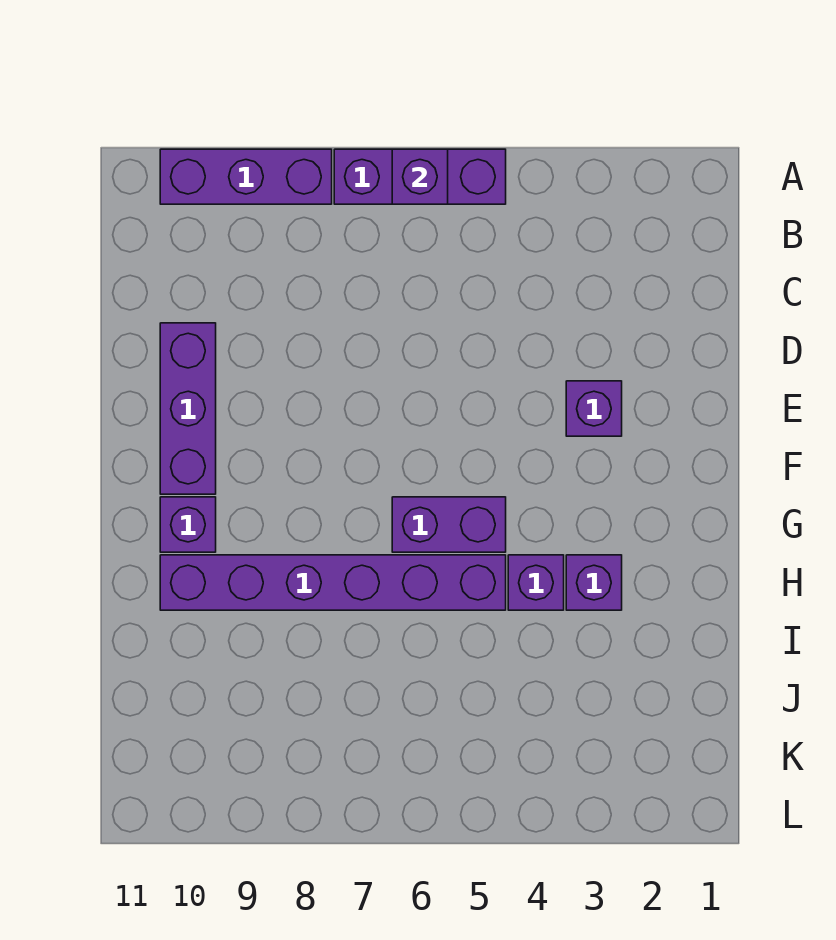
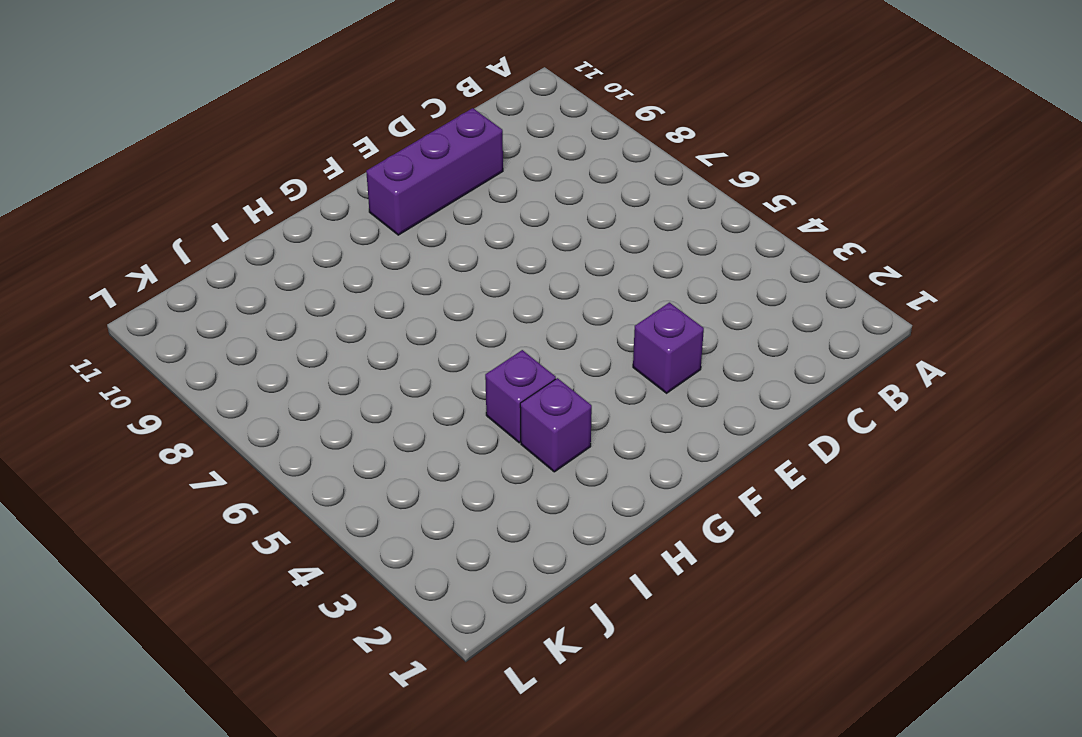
none -> purple 1x3 brick [334,149,506,204]
none -> purple 1x3 brick [160,149,332,204]

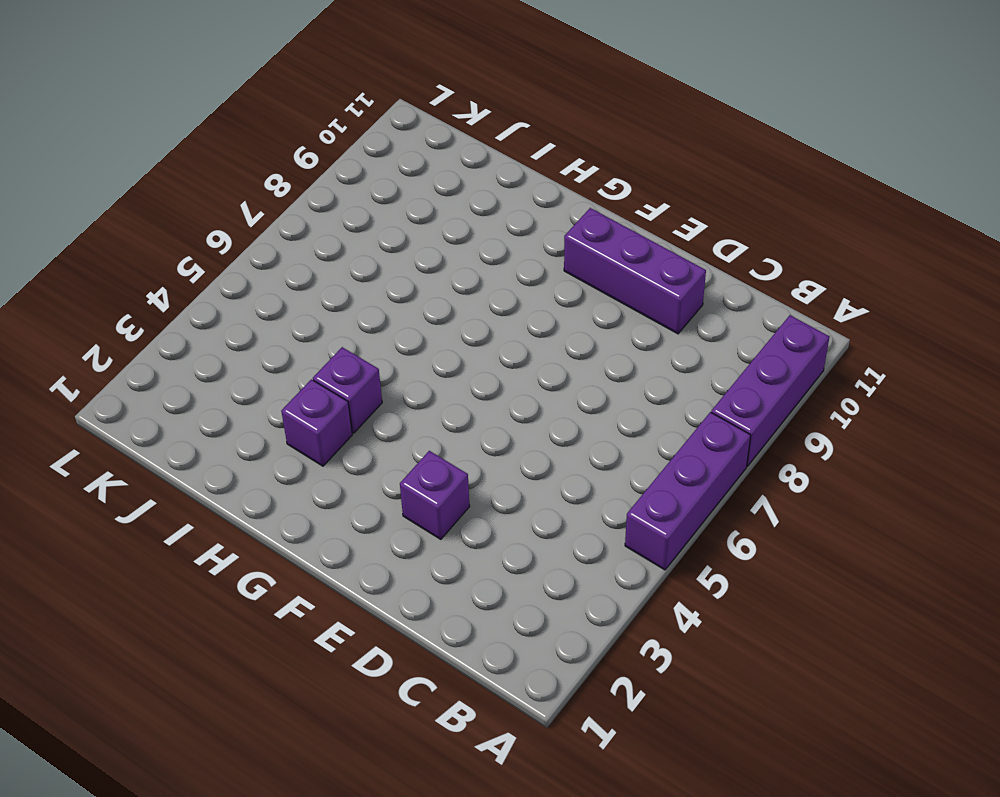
none -> purple 1x2 brick [392,497,506,552]
none -> purple 1x1 brick [160,497,216,552]

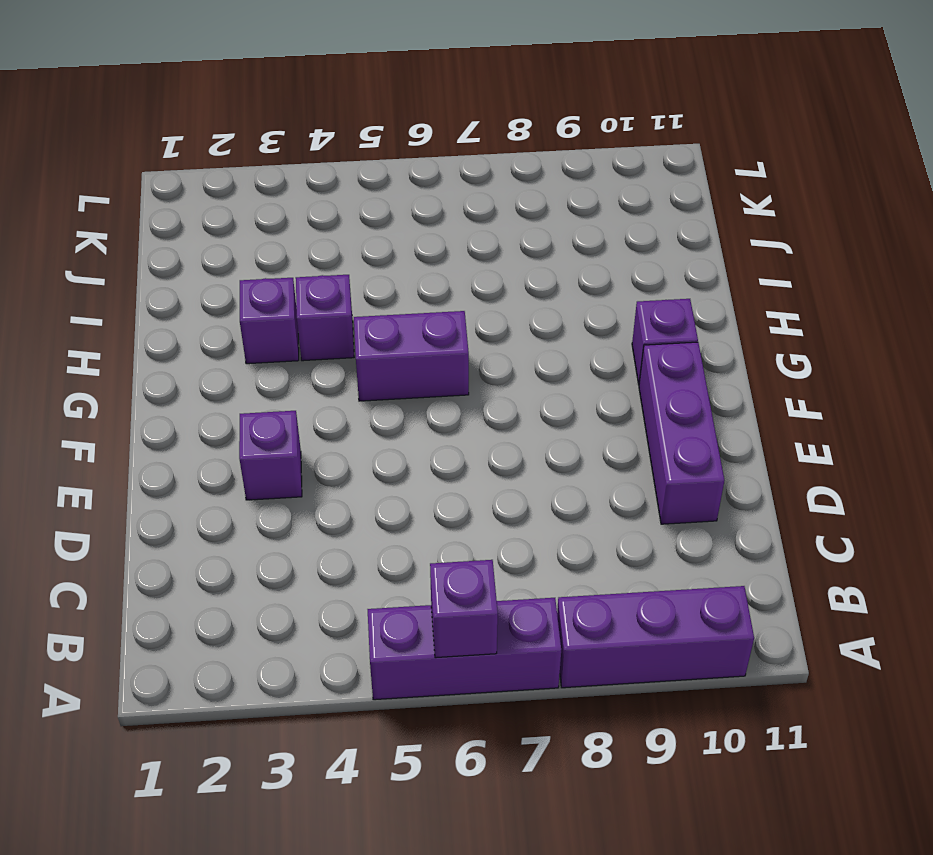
none -> purple 1x6 brick [160,555,506,610]

